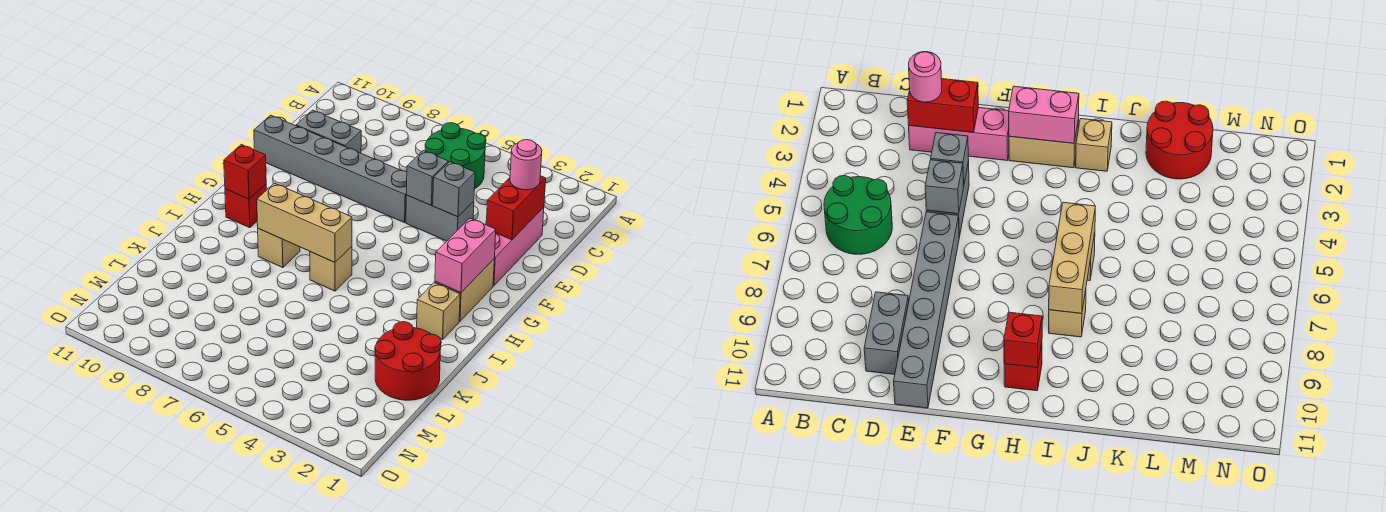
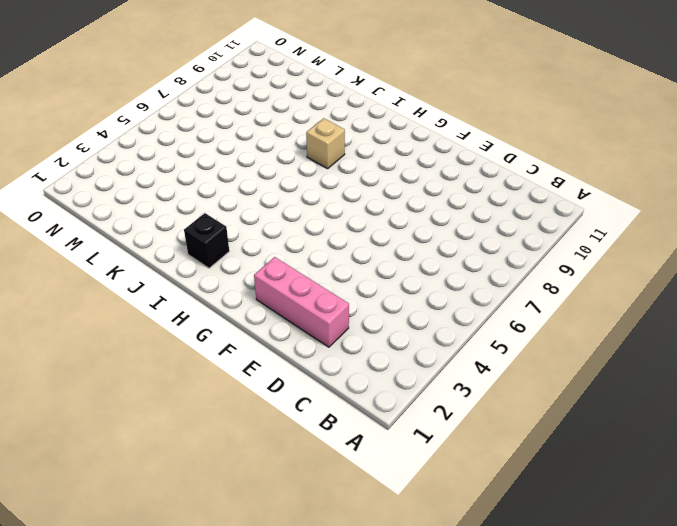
black 1x1 brick [184,213,229,268] -> tan 1x1 brick [417,283,460,340]
none -> green 2x2 round brick [425,123,486,189]
none -> grey 1x2 brick [296,110,361,153]
none -> grey 1x2 brick [406,195,474,241]

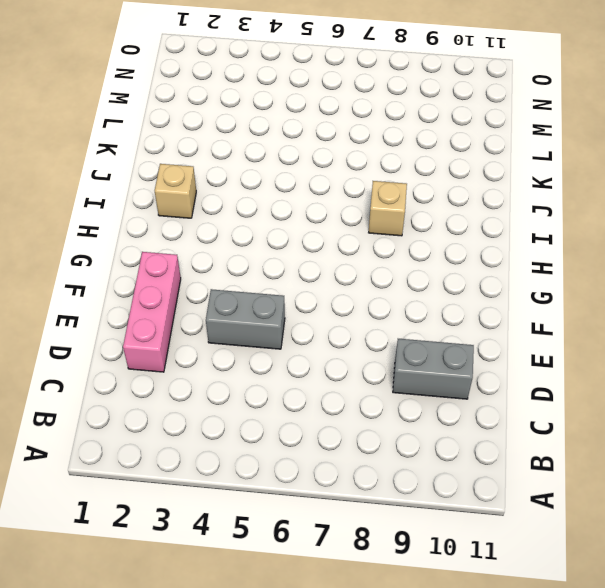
none -> green 2x2 round brick [425,123,486,189]
none -> grey 1x6 brick [254,115,407,223]
none -> tan 1x2 brick [435,259,494,321]

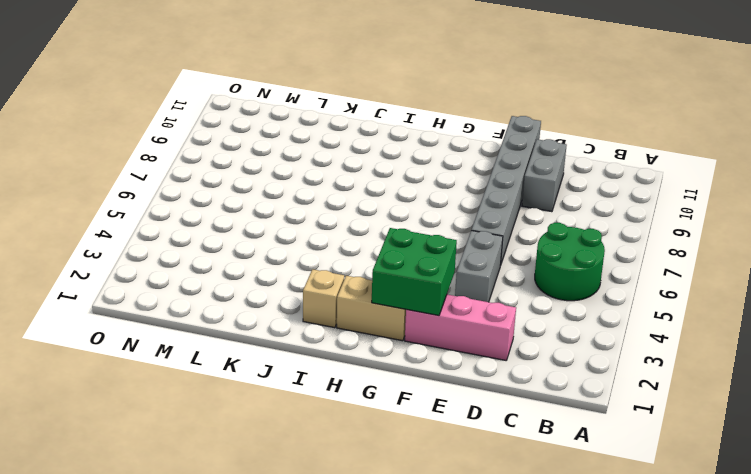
green 2x2 brick [372,228,457,316] -> pink 1x2 brick [435,218,496,293]
none -> red 1x1 brick [225,184,266,228]
none -> tan 1x1 brick [310,247,352,291]
none -> tan 1x1 brick [258,229,300,268]

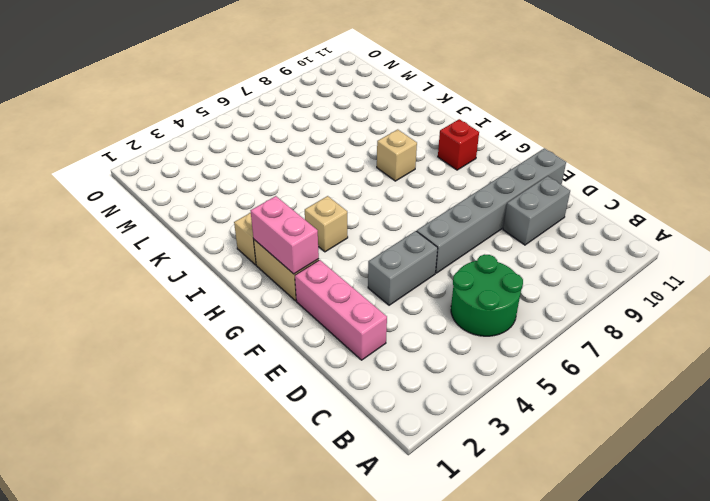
tan 1x1 brick [305,196,348,252] -> tan 1x1 brick moved to [310,247,352,291]
none -> red 2x2 round brick [375,322,441,400]
none -> red 1x2 brick [486,176,546,240]
none -> grey 1x1 brick [433,162,475,217]

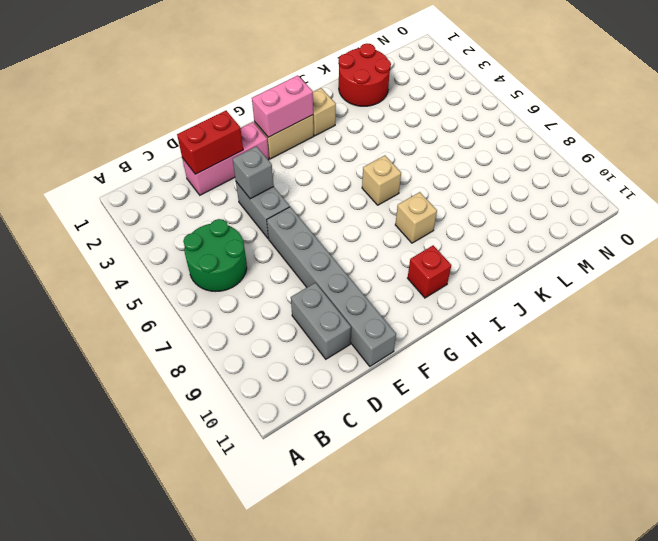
none -> grey 1x1 brick [406,151,448,205]
none -> red 1x1 brick [224,144,266,199]
none -> tan 1x3 brick [257,183,352,262]

